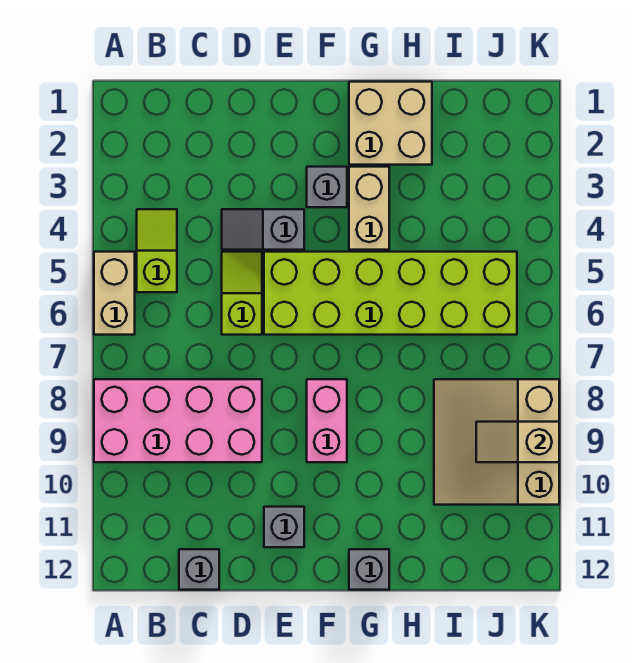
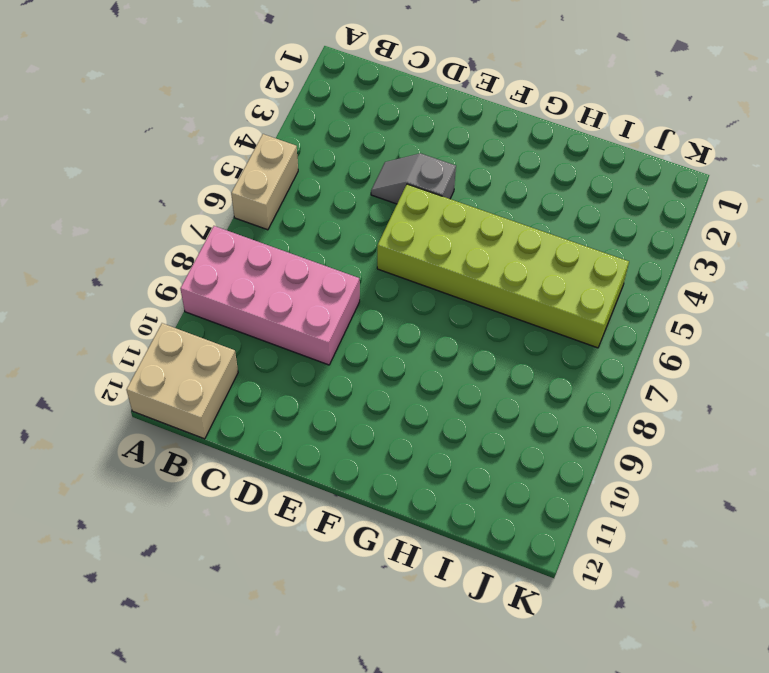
tan 2x2 brick [127,323,238,439] -> tan 2x2 brick moved to [349,82,432,165]
none -> lime 1x2 slope [137,209,177,292]
none -> grey 1x1 brick [179,549,219,590]
none -> lime 1x2 slope [222,252,262,335]

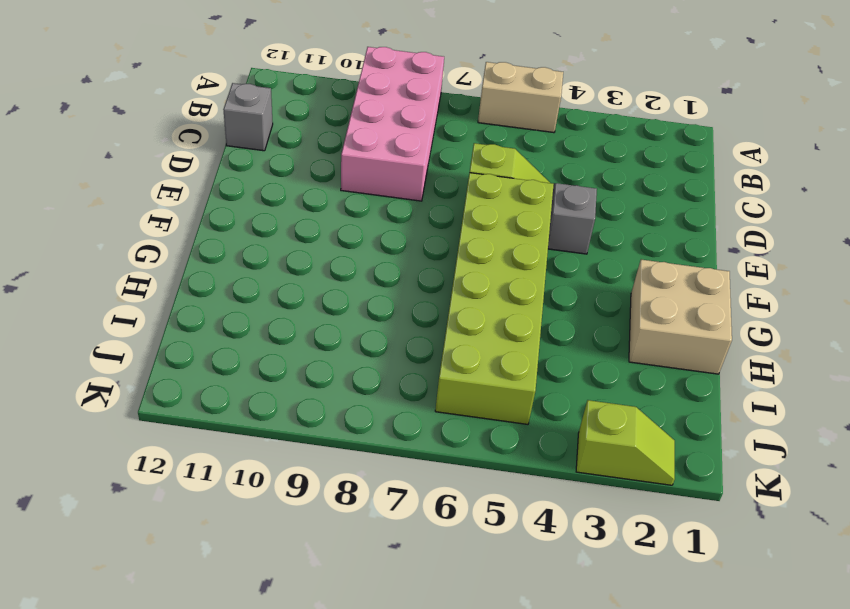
lime 1x2 slope [576,400,675,485] -> lime 1x2 slope moved to [137,209,177,292]
none -> grey 1x1 brick [264,507,304,547]
none -> grey 1x1 brick [307,167,347,207]
none -> pink 1x2 brick [307,379,347,462]

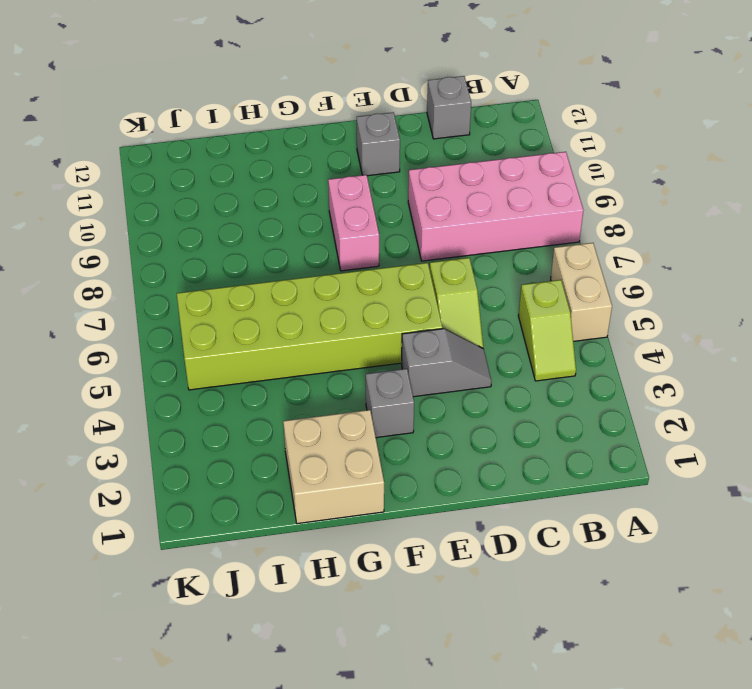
none -> tan 1x2 brick [349,167,389,250]
none -> grey 1x1 brick [349,549,389,590]
none -> tan 3x3 slope [434,379,559,505]

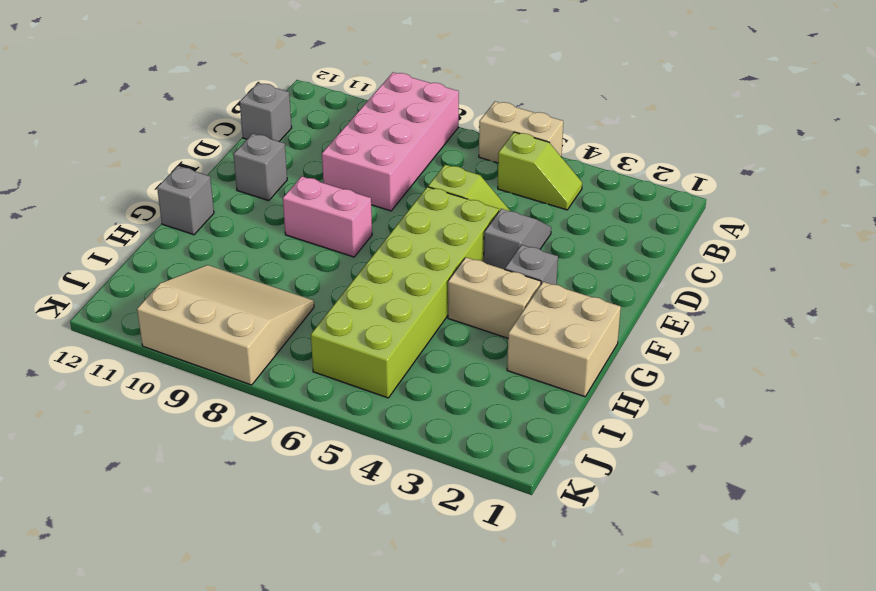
none -> tan 1x2 slope [476,422,559,462]

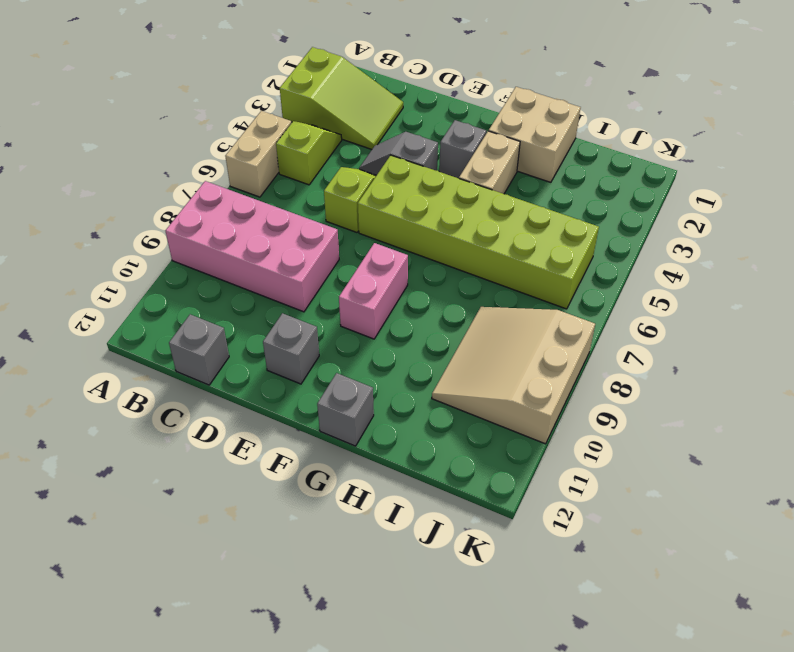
lime 2x3 slope [280,47,403,149] -> none
none -> tan 1x2 slope [476,422,559,462]

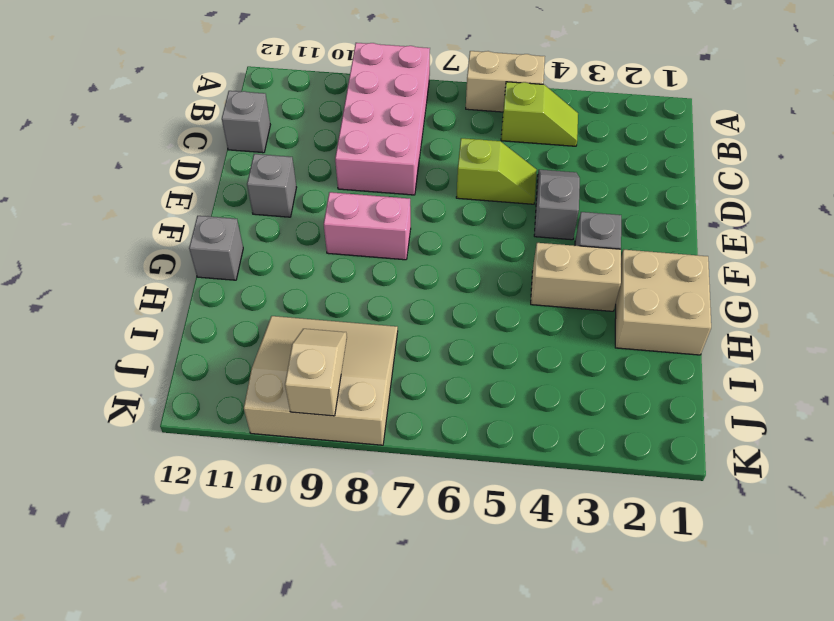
none -> lime 2x6 brick [264,252,517,335]

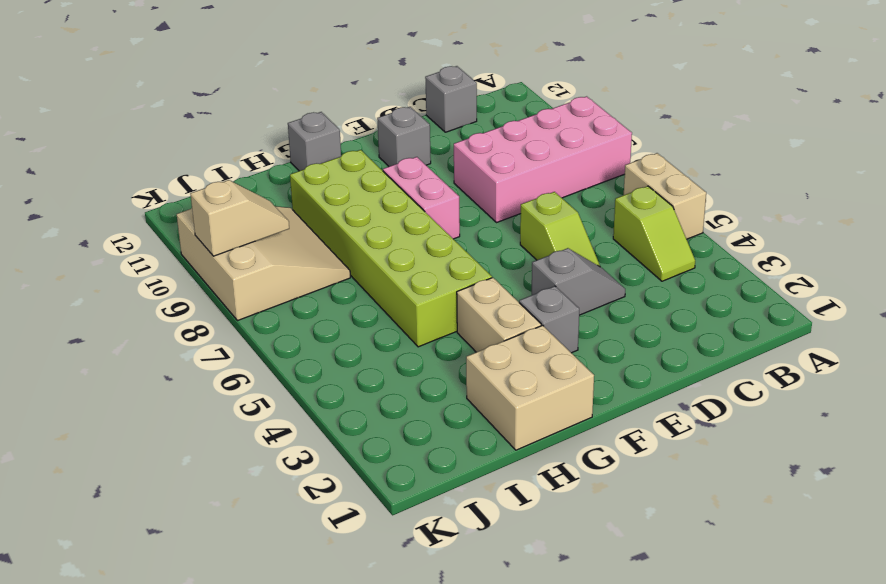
lime 2x6 brick [290,150,492,347] -> lime 2x6 brick turned to [264,252,517,335]

